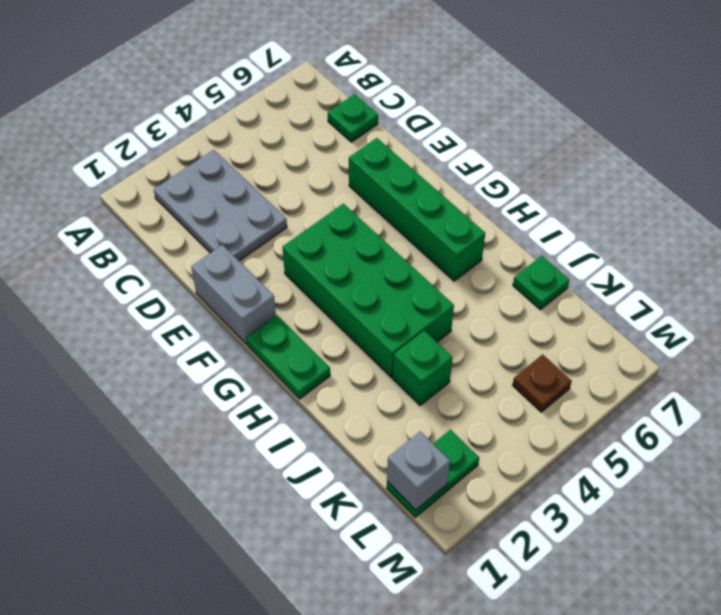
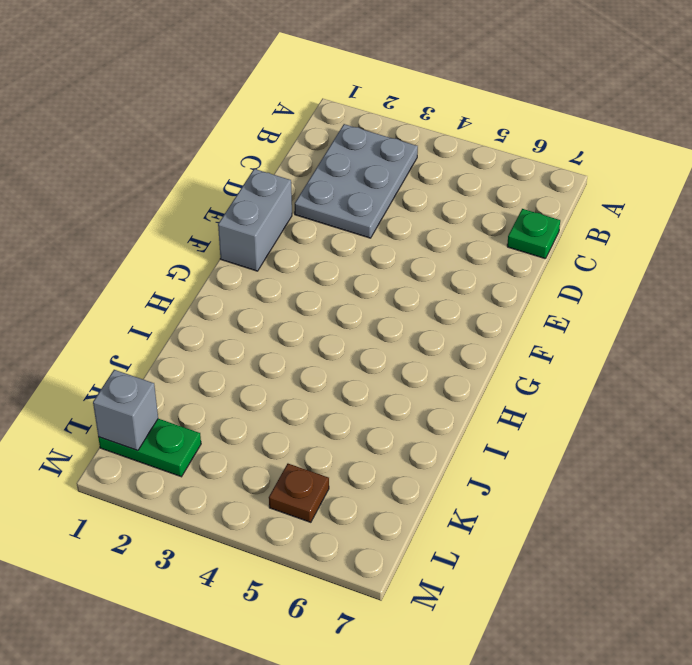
none -> green 1x4 brick [349,138,485,281]
none -> green 2x4 brick [282,204,454,378]

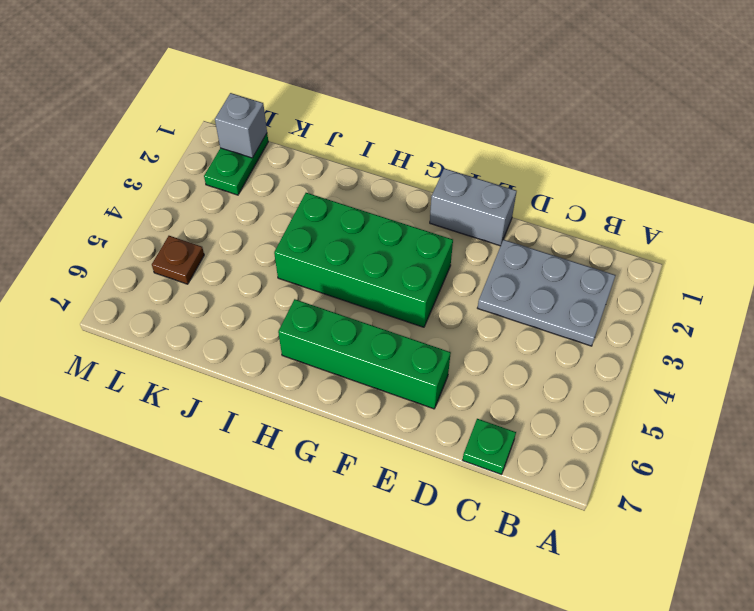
none -> green 1x2 plate [246,315,330,399]
none -> green 1x1 brick [393,331,452,405]

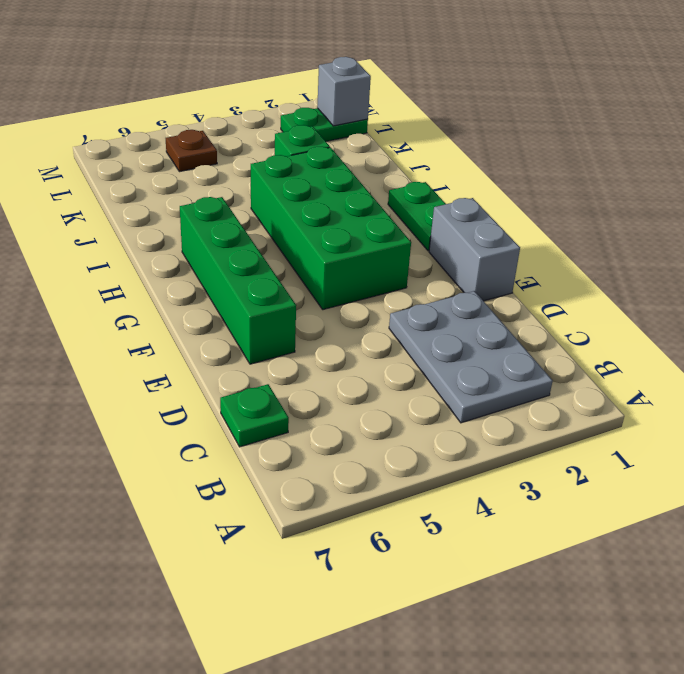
none -> green 1x1 plate [513,256,569,310]

